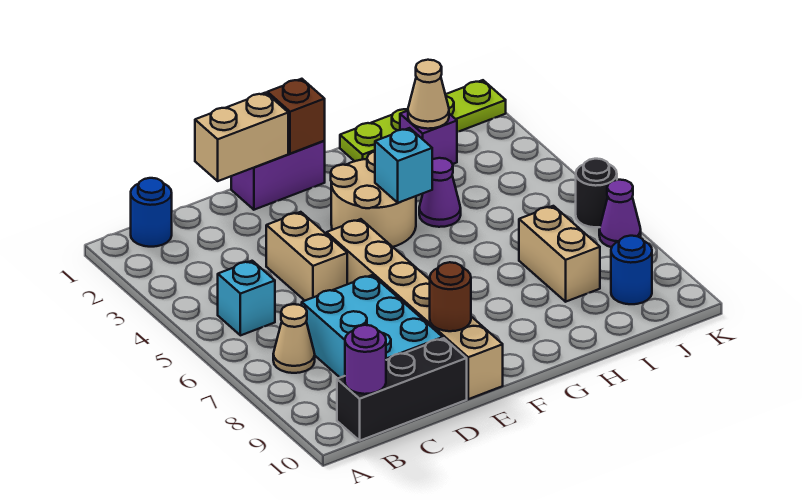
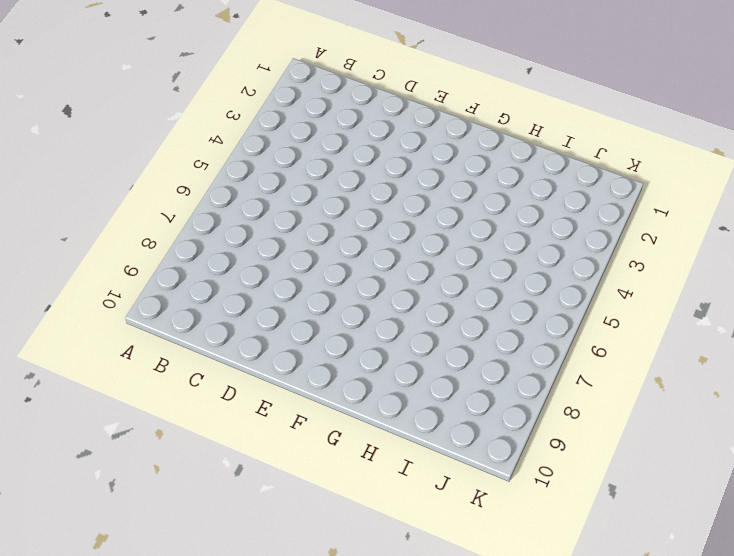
none -> blue 1x1 round brick [131,178,172,247]
none -> cyan 1x1 brick [218,261,275,335]
none -> tan 1x1 cone [273,304,315,373]

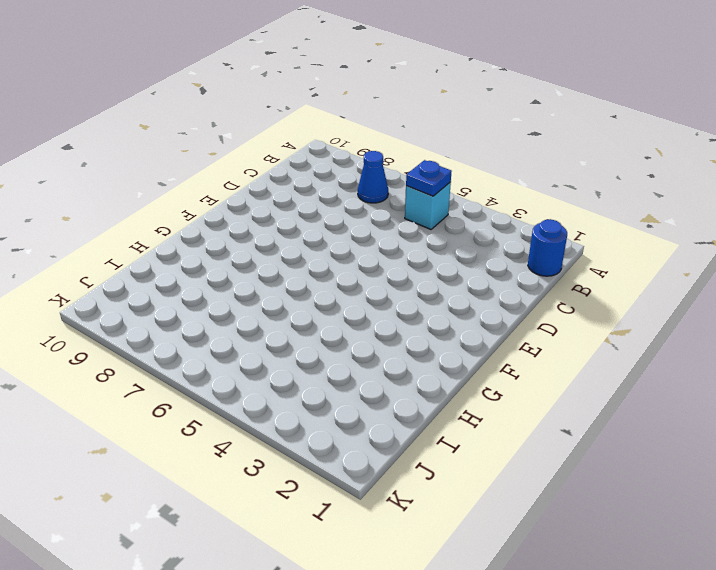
blue 1x1 plate [406,160,452,196] -> none
blue 1x1 cone [358,151,388,203] -> tan 1x1 cone [273,304,315,373]
none -> black 1x3 brick [337,338,467,441]
none -> cyan 2x3 brick [302,275,443,378]
none -> tan 1x2 brick [266,212,347,300]

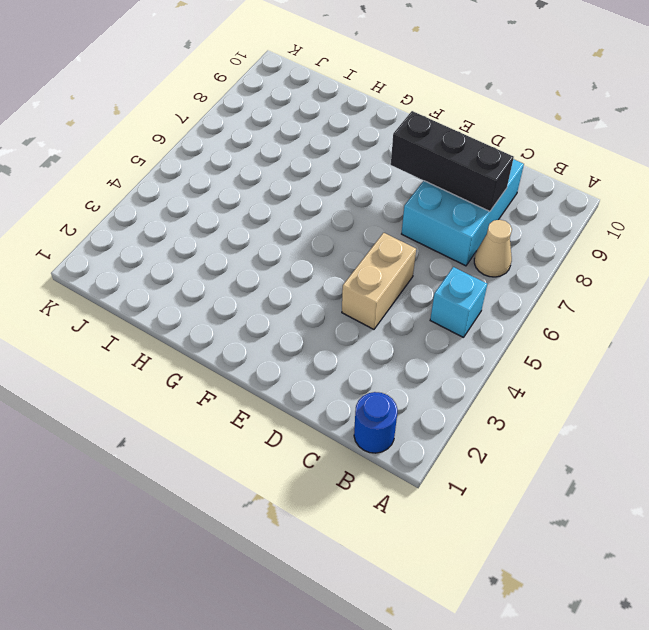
black 1x3 brick [391,111,514,211] -> black 1x3 brick moved to [337,338,467,441]
none -> purple 1x2 brick [231,141,325,210]
none -> tan 1x6 brick [327,219,503,399]
none -> tan 2x2 round brick [331,152,416,247]

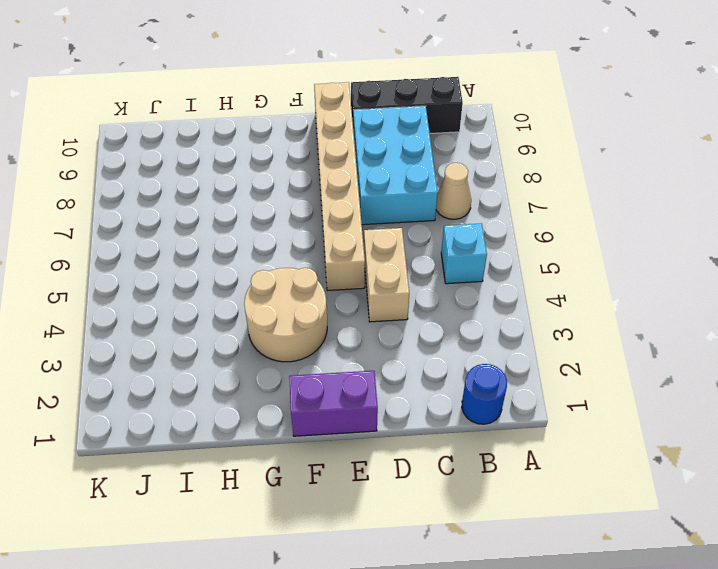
none -> lime 1x4 plate [340,80,506,161]
none -> purple 1x1 cone [419,158,461,227]
none -> purple 1x1 brick [400,111,457,164]

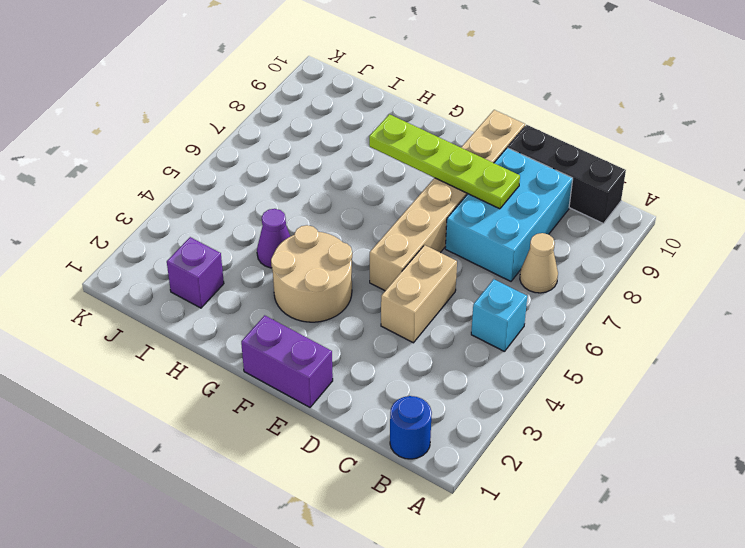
lime 1x4 plate [369,114,520,209] -> lime 1x4 plate moved to [340,80,506,161]
none -> tan 1x2 brick [519,206,600,302]
none -> blue 1x1 round brick [611,236,652,304]
none -> black 1x1 round brick [576,159,617,227]

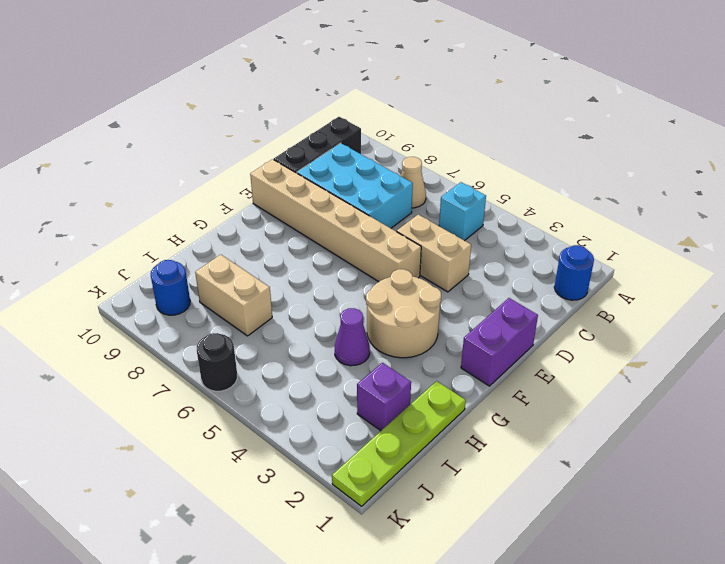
none -> purple 1x1 cone [599,180,641,247]
none -> purple 1x1 round brick [345,325,386,394]
none -> tan 1x2 brick [195,93,288,181]

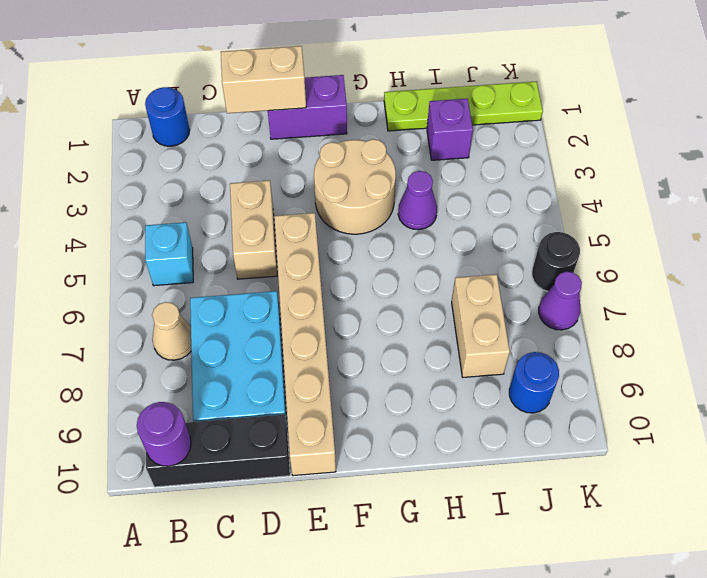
none -> brown 1x1 round brick [430,262,471,331]
none -> brown 1x1 brick [267,79,325,154]
none -> cyan 1x1 brick [375,128,432,203]

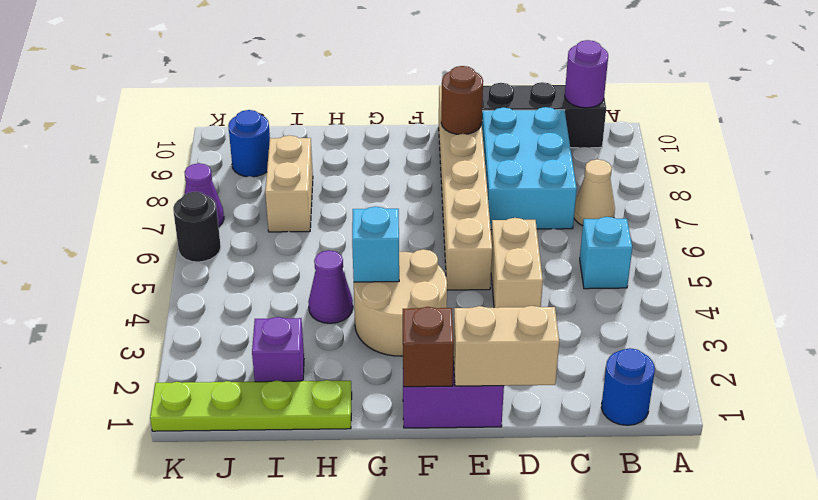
none -> tan 1x1 cone [408,60,449,129]

